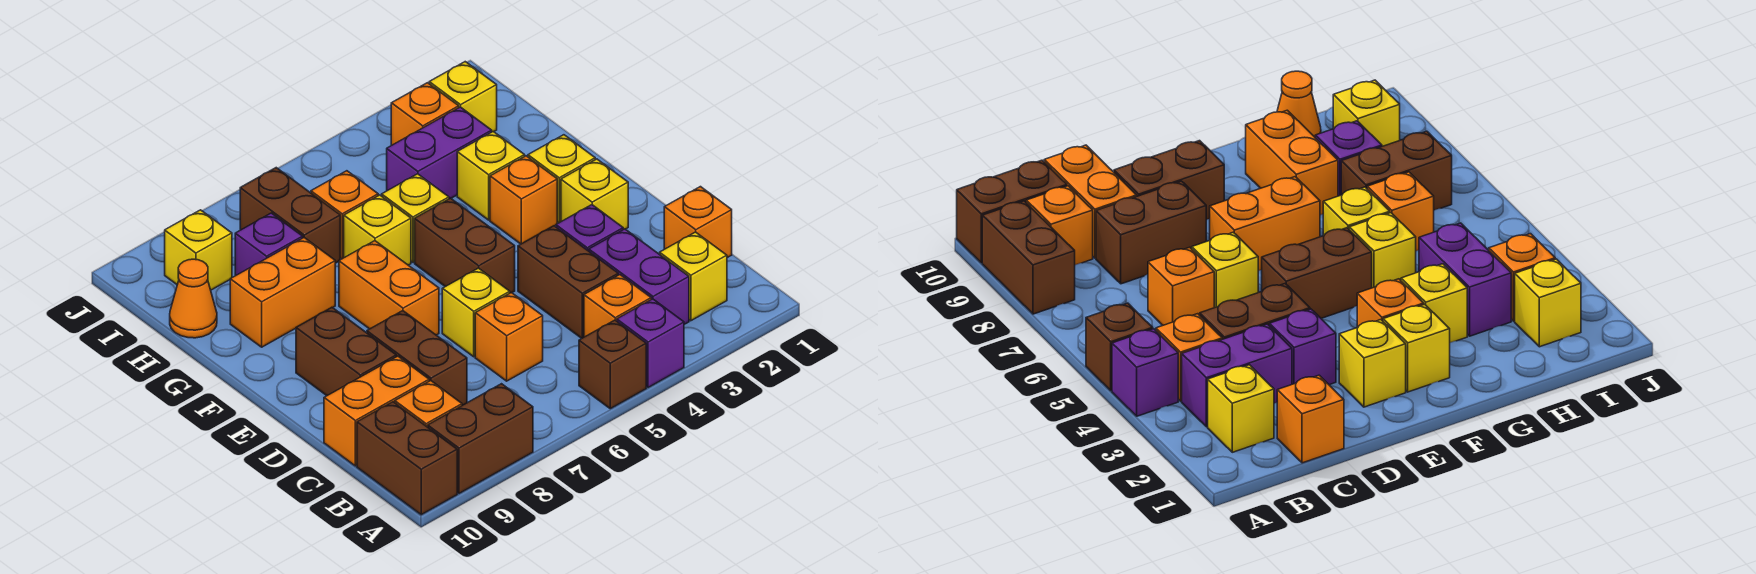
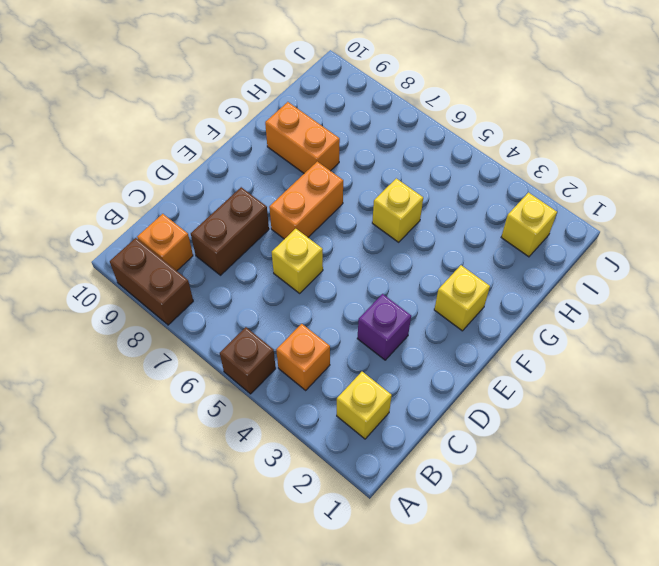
none -> purple 1x1 brick [617,299,684,387]
none -> brown 1x2 brick [357,402,457,515]
none -> purple 1x2 brick [589,229,689,324]
none -> orange 1x1 brick [664,187,732,258]

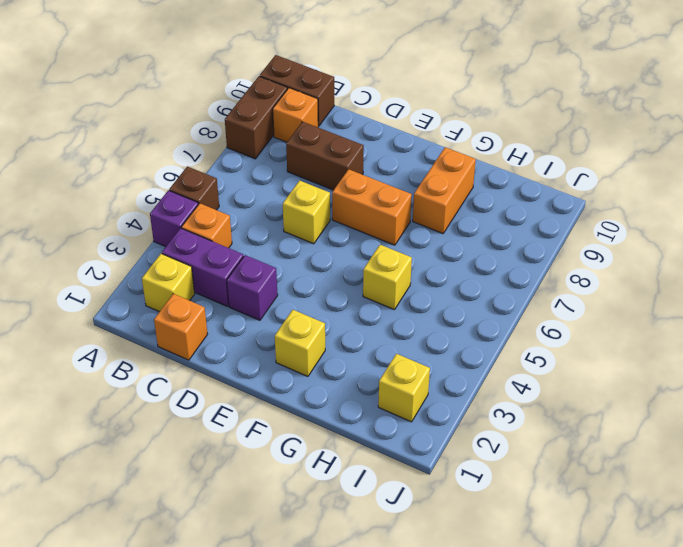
none -> brown 1x2 brick [518,226,618,338]
none -> orange 1x1 brick [475,293,543,381]
none -> orange 1x2 brick [324,356,429,466]
none -> brown 1x2 brick [296,308,396,396]

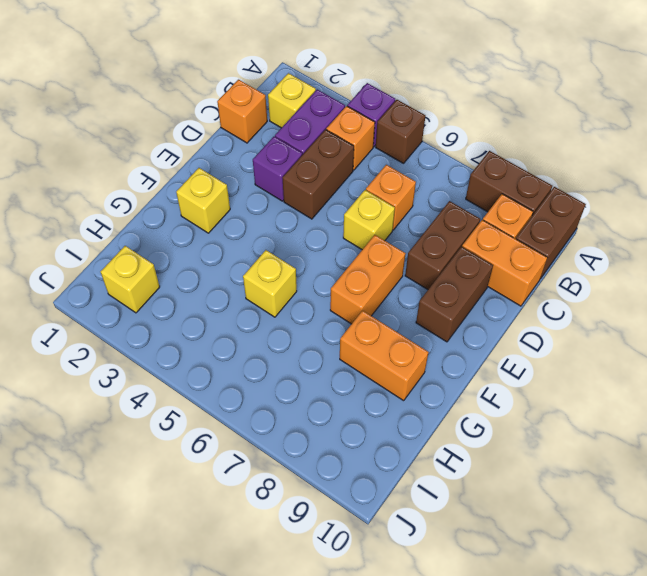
none -> yellow 1x1 brick [561,159,628,229]
none -> brown 1x2 brick [415,198,515,293]
none -> orange 1x1 brick [490,156,557,244]
none -> yellow 1x1 brick [457,132,525,220]

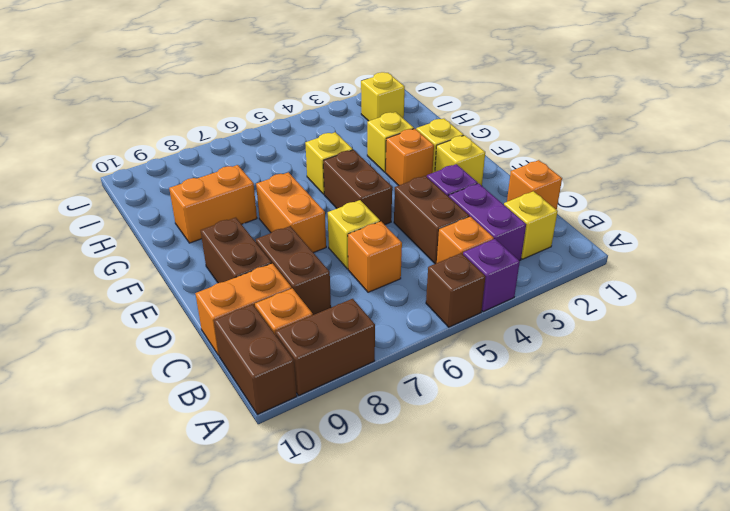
none -> yellow 1x1 brick [344,195,411,265]
none -> purple 1x2 brick [387,107,492,199]
none -> orange 1x1 brick [311,171,378,259]
none -> brown 1x2 brick [240,168,340,263]

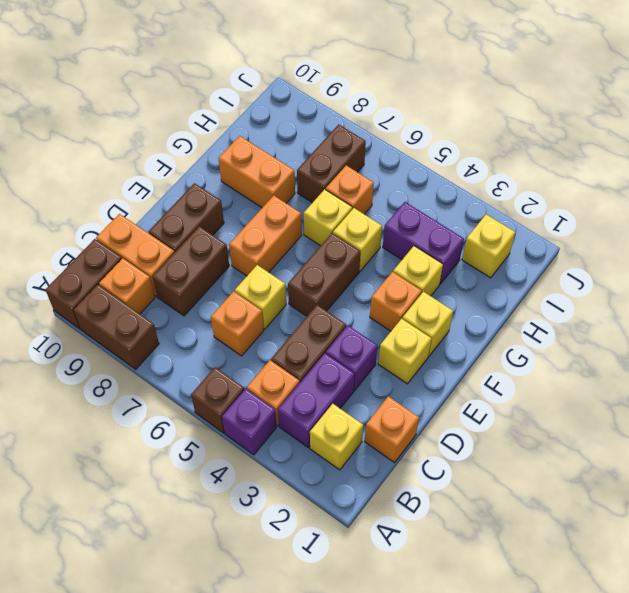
none -> purple 1x1 brick [235,213,303,276]
none -> orange 1x1 cone [170,259,217,338]
none -> orange 1x1 brick [391,83,459,145]
none -> yellow 1x1 brick [165,210,232,290]

